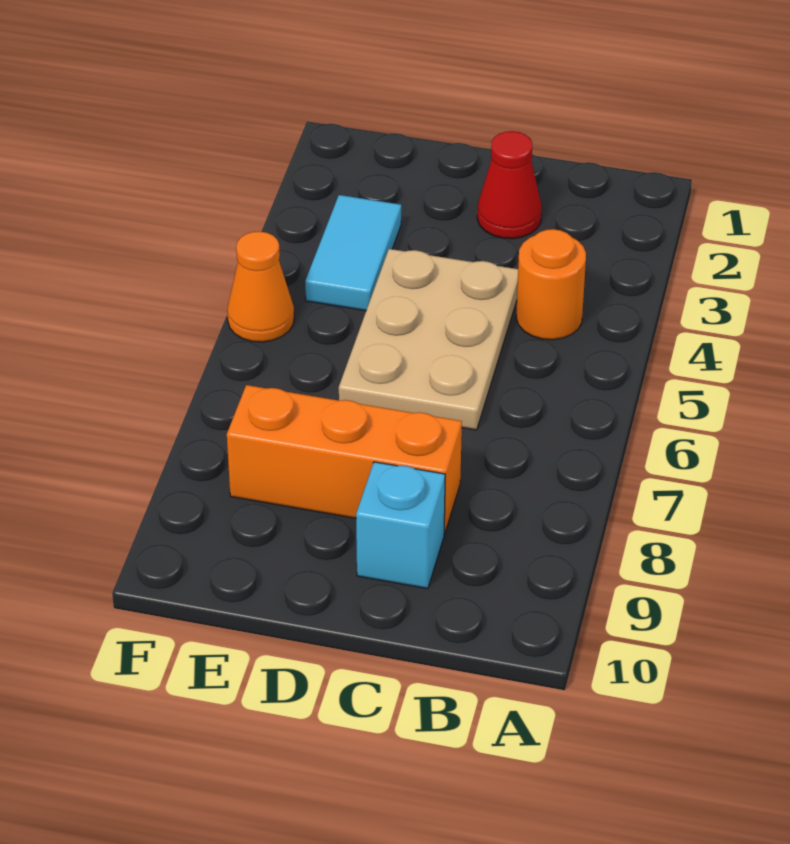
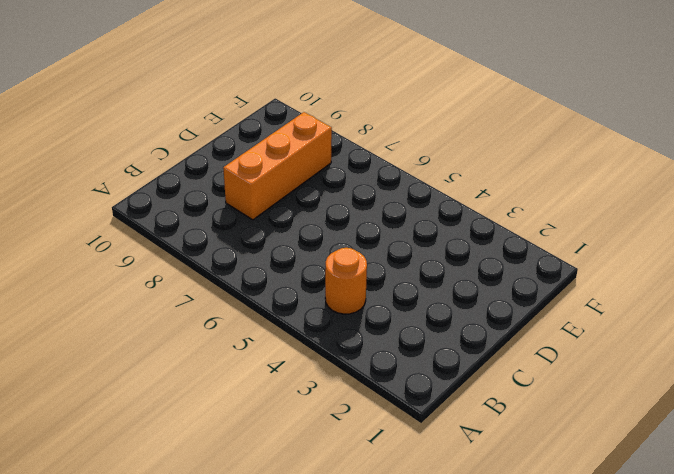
none -> red 1x1 cone [477,131,542,239]
none -> tan 2x3 plate [339,249,518,430]

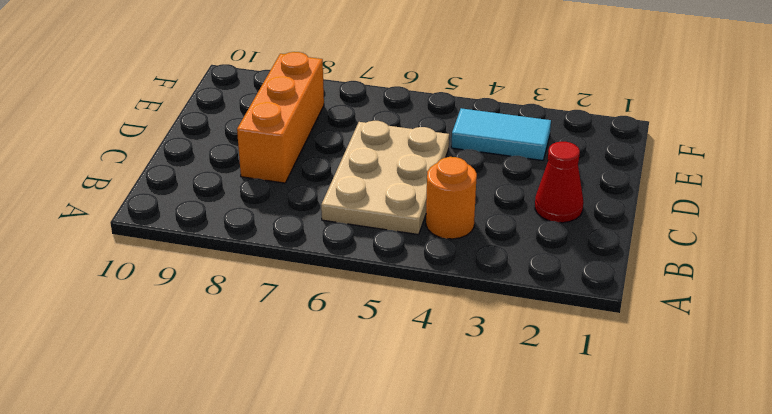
tan 2x3 plate [321,121,449,235] -> tan 2x3 plate turned to [339,249,518,430]
none -> cyan 1x1 brick [356,462,445,589]
none -> orange 1x1 cone [227,231,294,342]

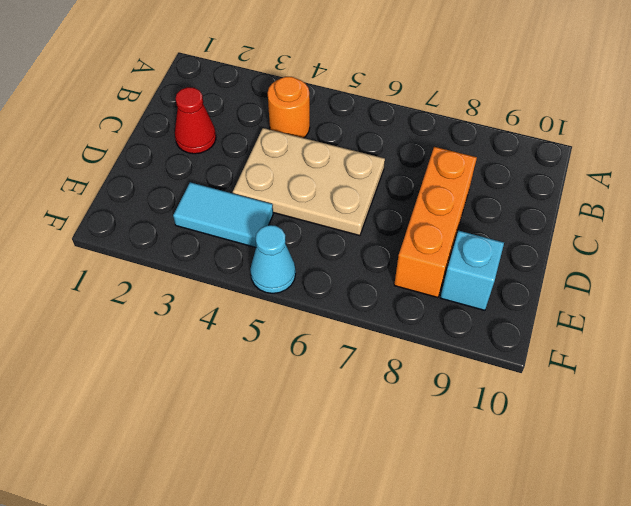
cyan 1x1 brick [440,231,504,310] -> cyan 1x1 brick moved to [356,462,445,589]
cyan 1x1 cone [250,225,296,293] -> orange 1x1 cone [227,231,294,342]

